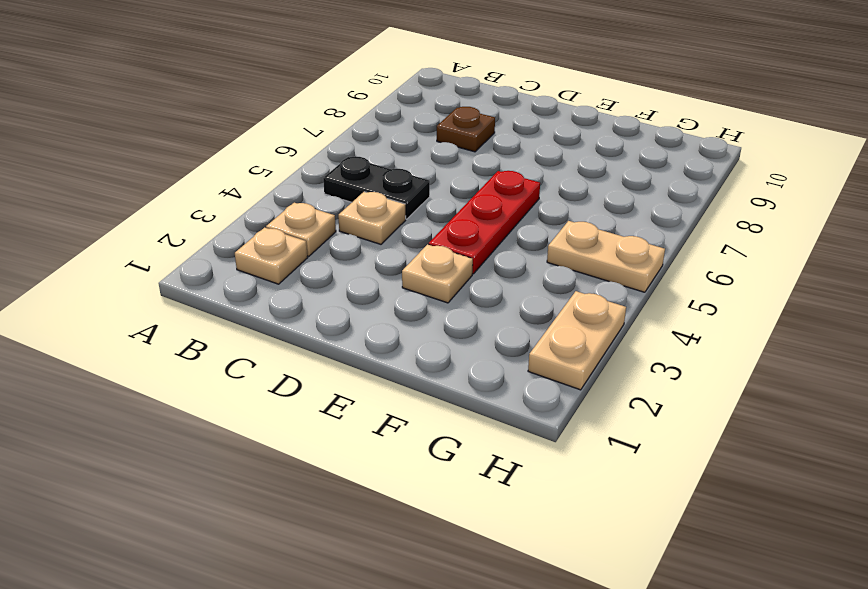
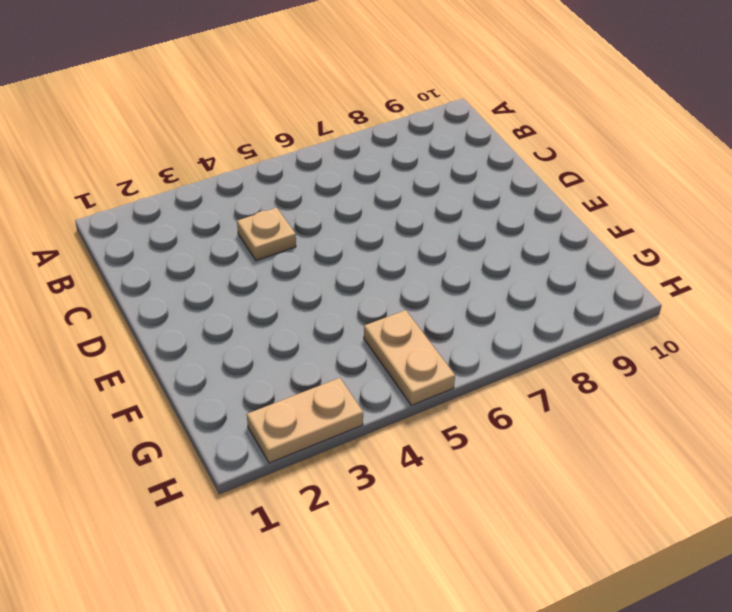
none -> tan 1x1 plate [235,228,307,284]
none -> tan 1x1 plate [266,203,336,256]

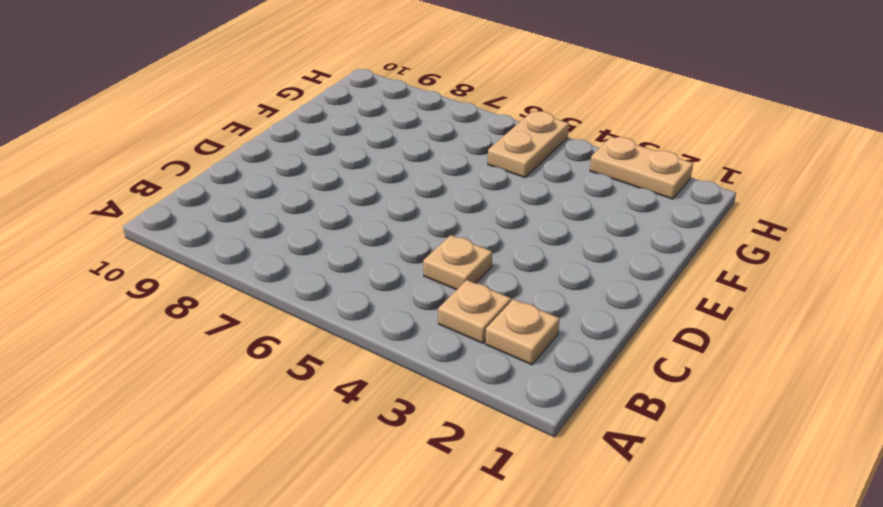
none -> black 1x2 plate [323,156,430,219]
none -> brown 1x1 plate [437,107,495,152]

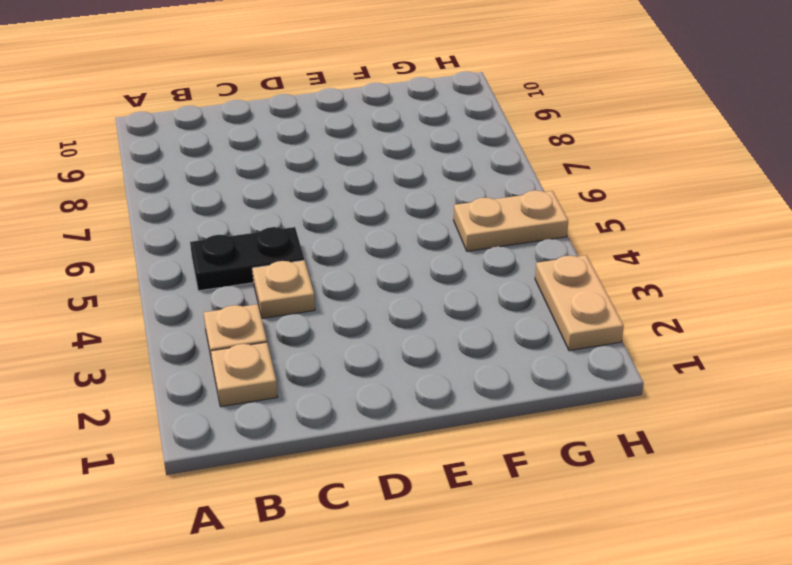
none -> brown 1x1 plate [437,107,495,152]
none -> tan 1x1 plate [402,244,473,303]

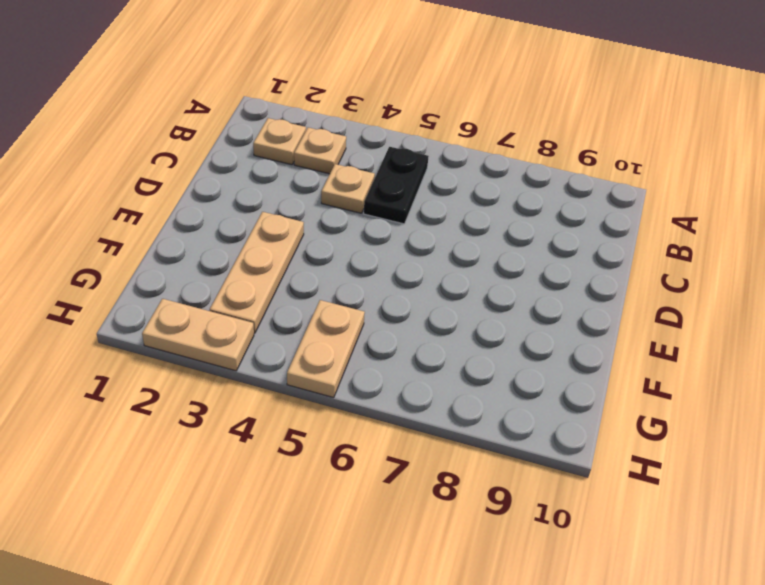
tan 1x3 plate [210,212,304,333] -> tan 1x1 plate [402,244,473,303]
none -> brown 1x1 plate [437,107,495,152]
none -> red 1x3 plate [429,171,540,274]

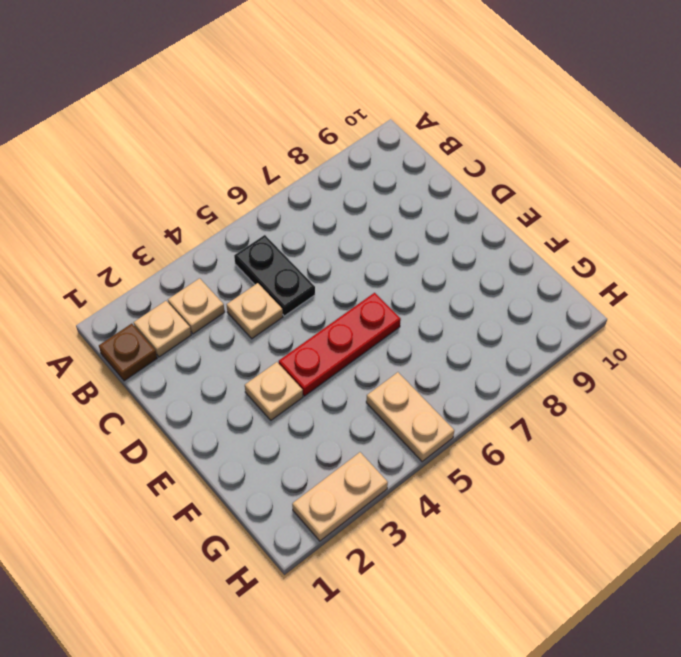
brown 1x1 plate [99,324,157,381] -> brown 1x1 plate moved to [437,107,495,152]

